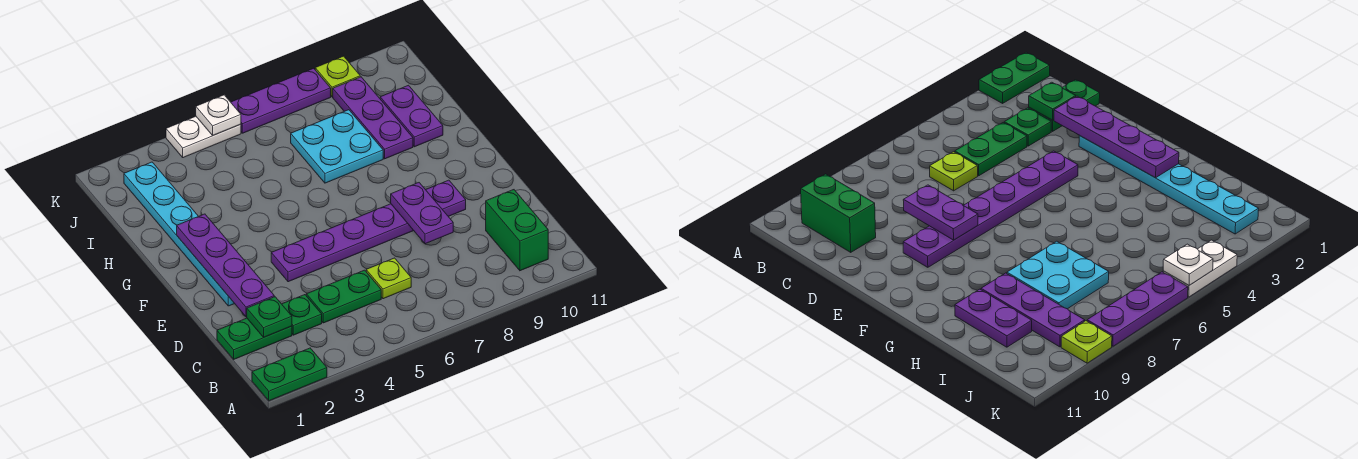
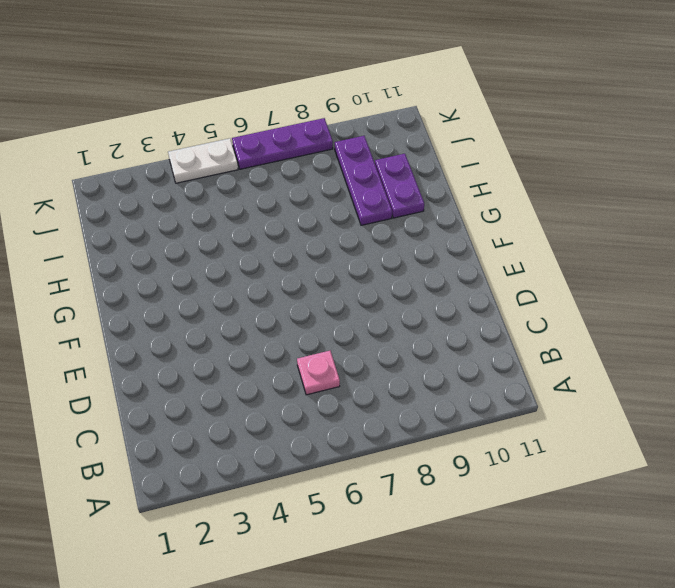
pink 1x1 plate [297,351,340,395] -> lime 1x1 plate [366,258,411,299]
none -> green 1x2 plate [252,348,327,401]
none -> green 1x2 brick [486,190,548,271]
none -> green 1x2 plate [217,318,292,359]

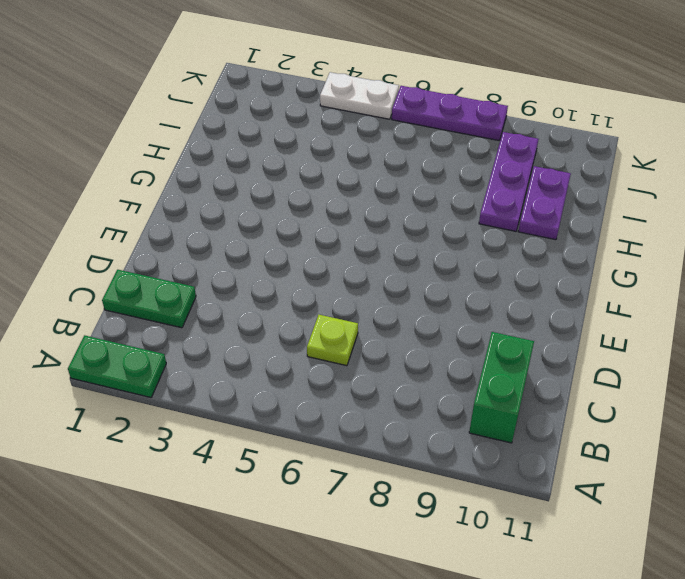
none -> green 1x1 plate [282,295,322,335]
none -> green 1x2 plate [306,270,381,323]
none -> cyan 1x6 plate [124,162,235,306]

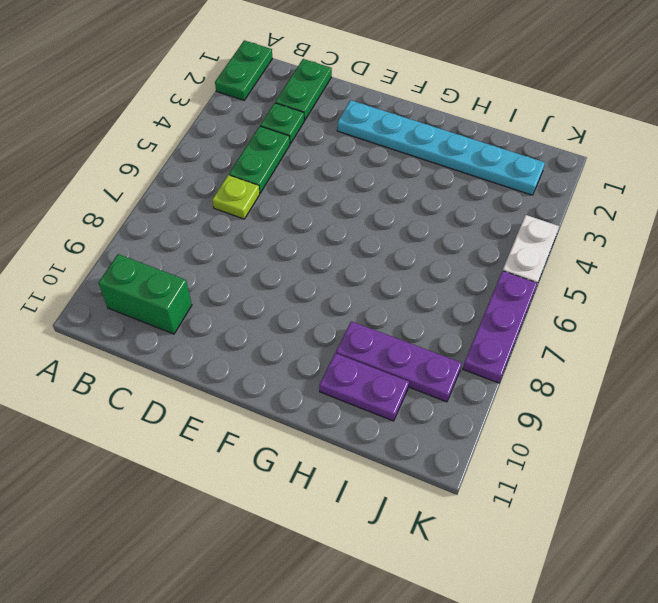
none -> purple 1x6 plate [271,180,466,282]
none -> cyan 2x2 plate [291,110,383,183]
none -> lime 1x1 plate [315,56,360,97]

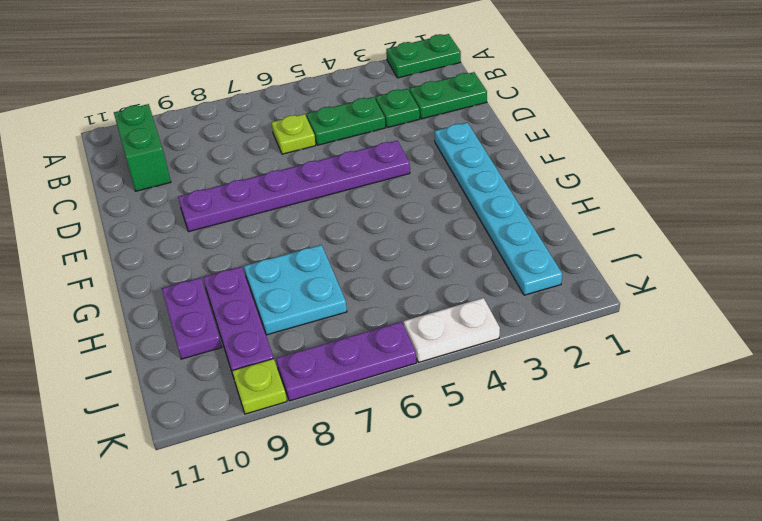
none -> green 1x1 plate [247,297,292,337]
none -> purple 1x4 plate [177,214,274,317]
none -> purple 1x2 plate [391,183,453,244]

